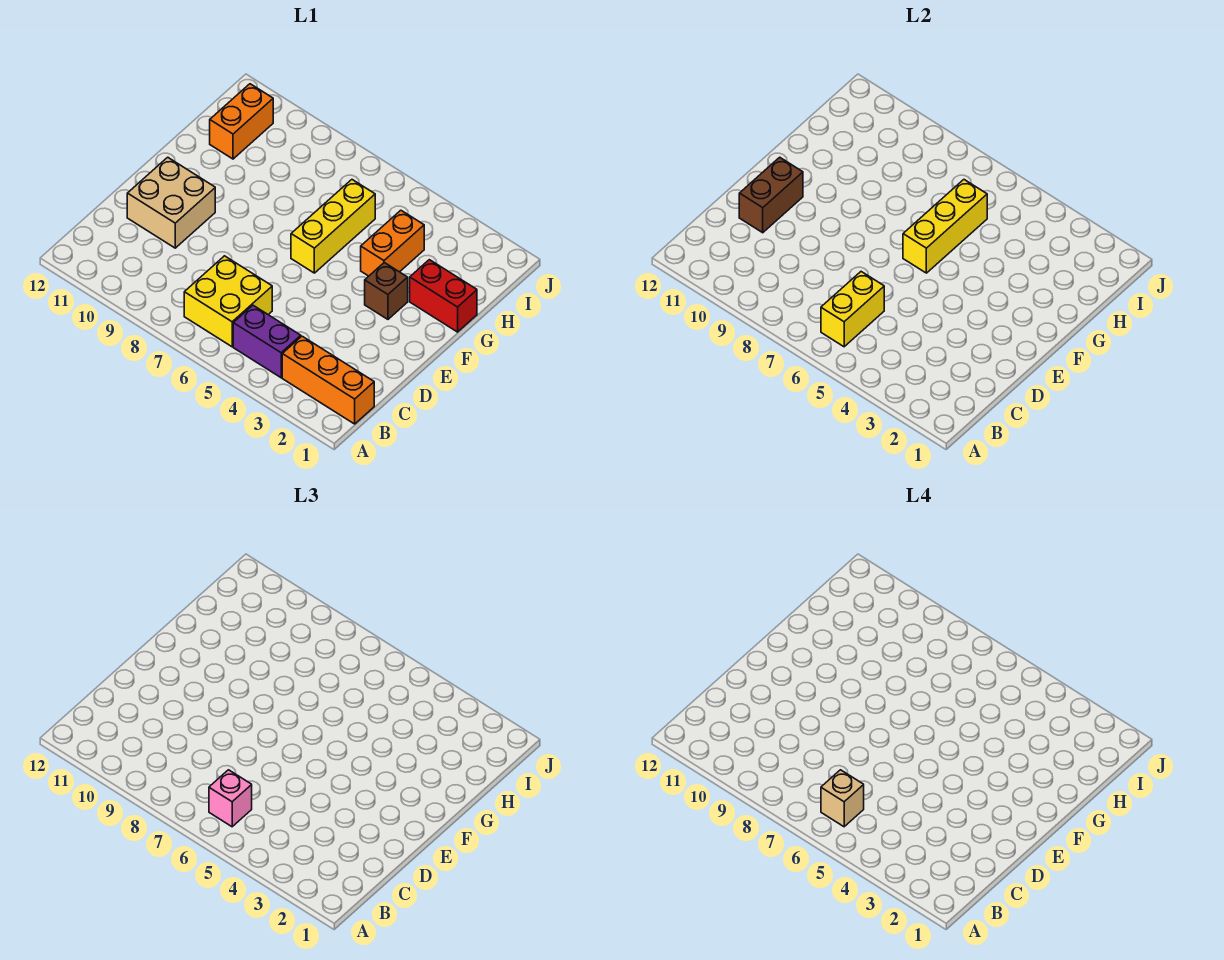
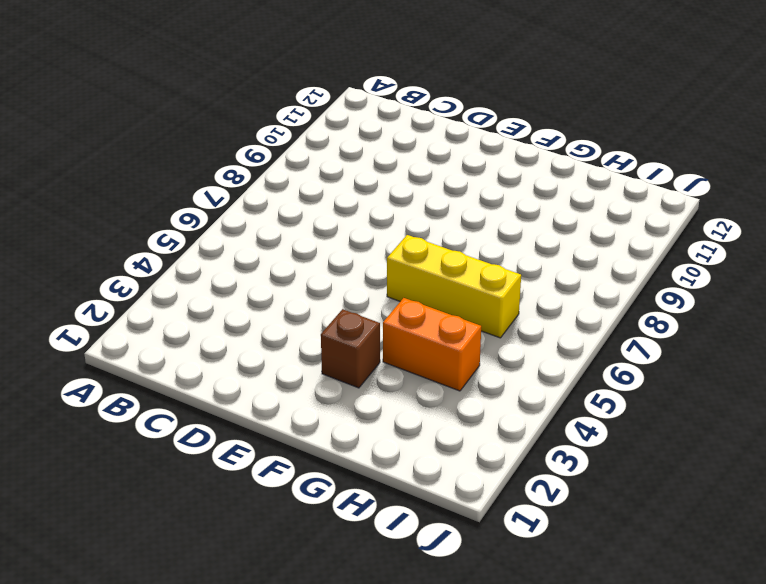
none -> orange 1x3 brick [282,336,374,424]
none -> purple 1x2 brick [233,305,301,378]
none -> yellow 2x2 brick [184,256,272,347]

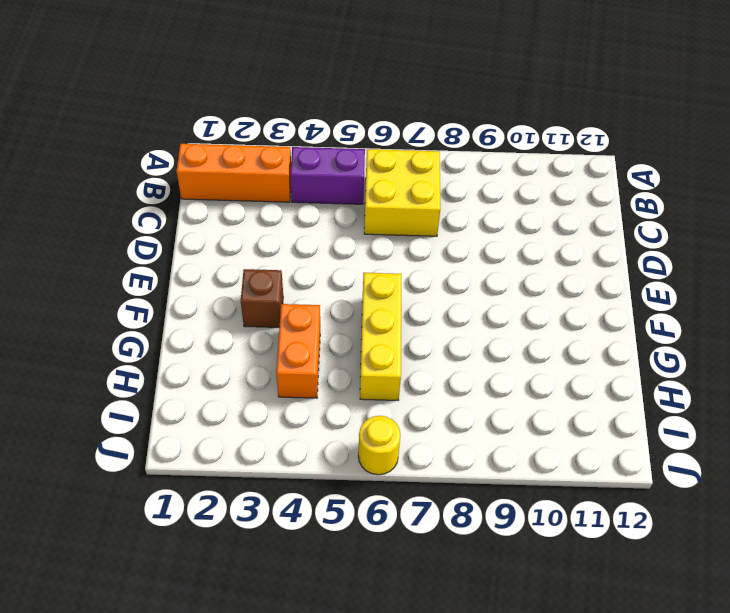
yellow 1x1 round brick [358,416,400,475] -> none
none -> tan 2x2 brick [127,157,215,248]
none -> red 1x2 brick [410,260,477,332]
none -> orange 1x2 brick [210,84,273,159]

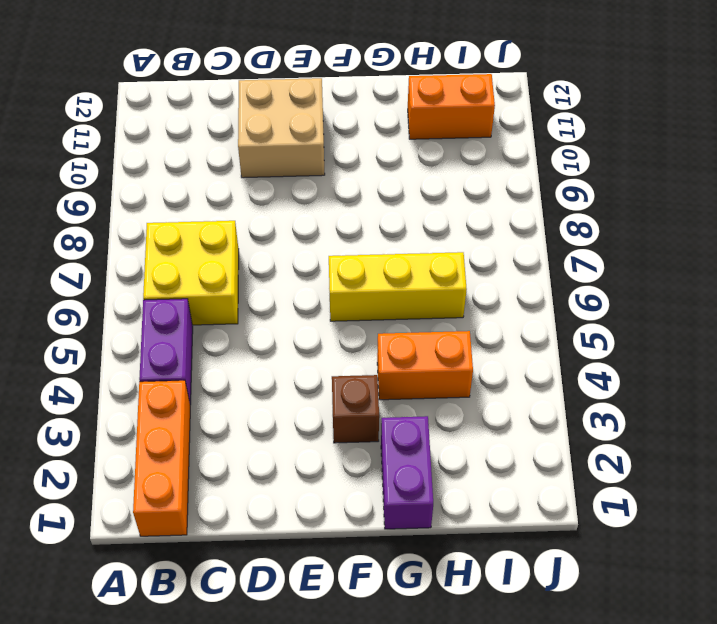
purple 1x2 brick [381,416,433,529] -> red 1x2 brick [410,260,477,332]
none -> yellow 1x2 brick [821,272,884,347]
none -> brown 1x2 brick [739,157,803,233]
none -> yellow 1x3 brick [903,180,987,273]

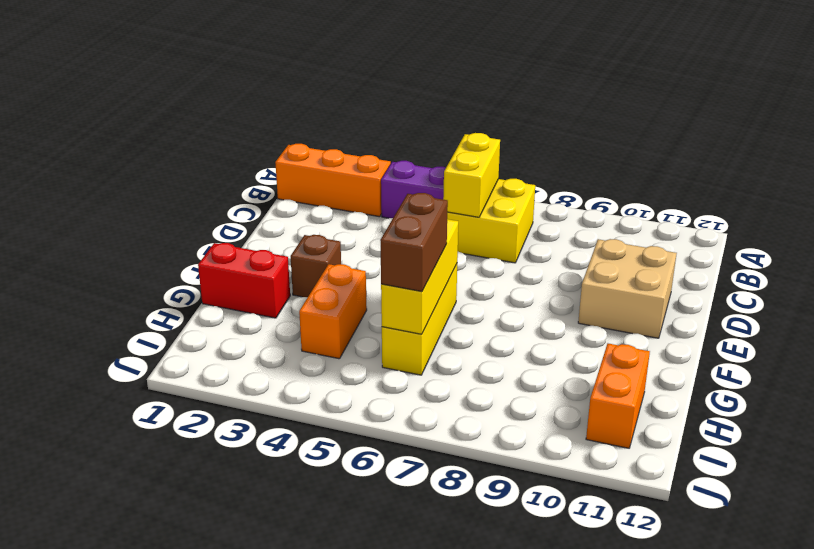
brown 1x2 brick [380,193,448,291] -> brown 1x2 brick moved to [739,157,803,233]
none -> pink 1x1 brick [209,770,252,827]
none -> tan 1x1 brick [821,770,864,827]

